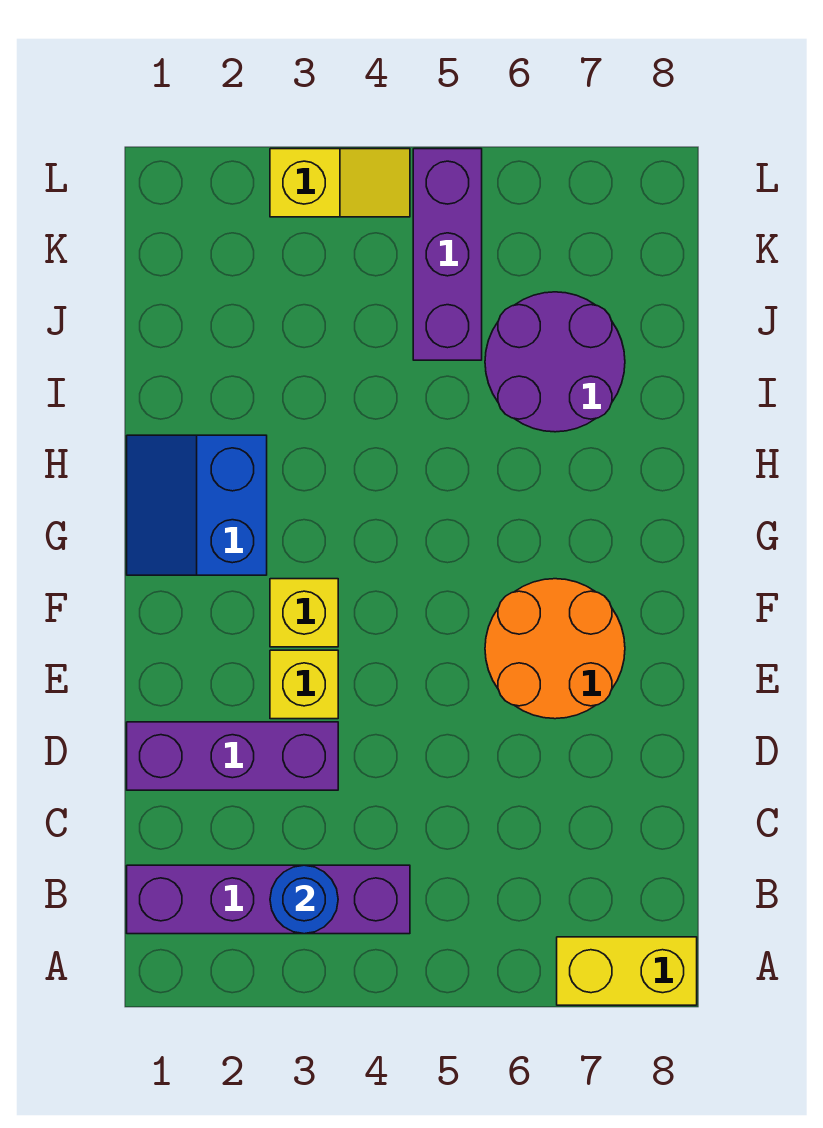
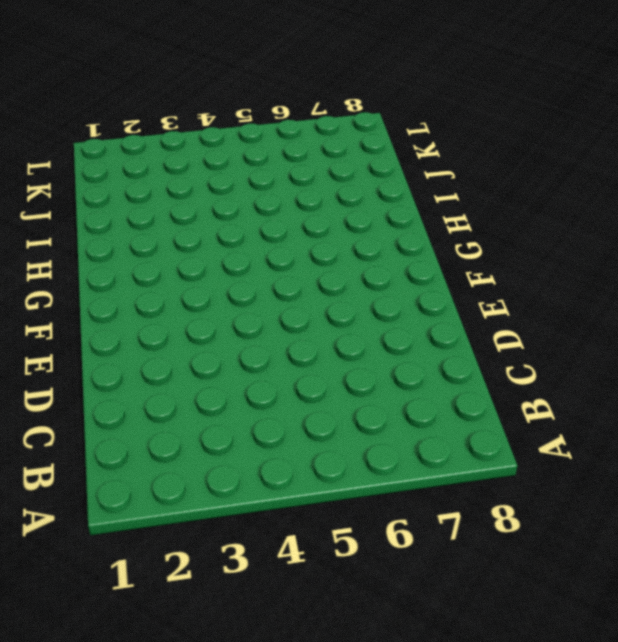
none -> yellow 1x2 brick [557,937,697,1005]
none -> purple 1x4 brick [127,865,410,934]

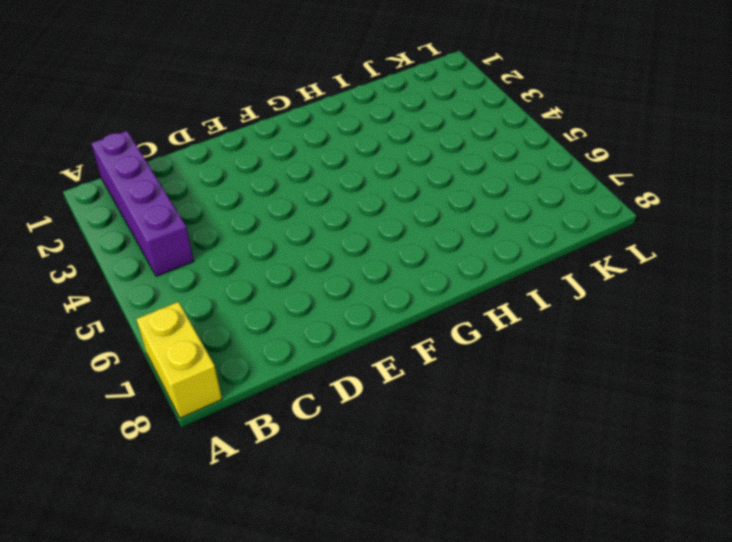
none -> purple 1x3 brick [127,722,338,790]
none -> yellow 1x1 brick [270,650,338,719]

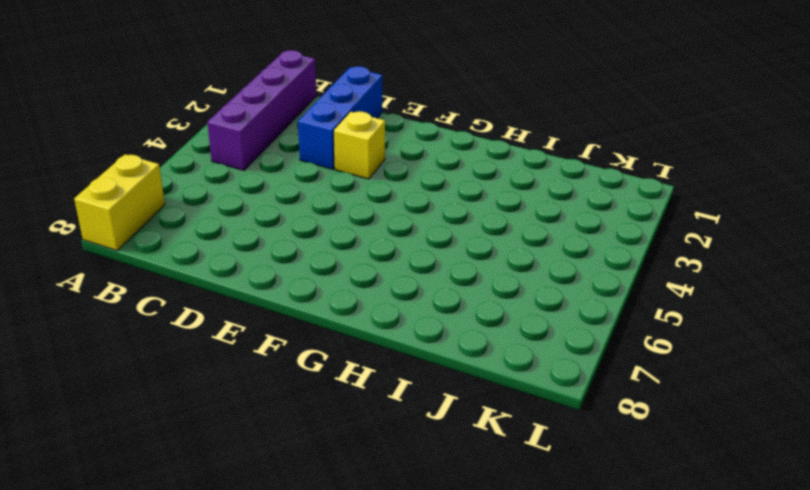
blue 1x3 brick [298,66,382,169] -> purple 1x3 brick [127,722,338,790]
none -> orange 2x2 round brick [485,579,625,719]
none -> yellow 1x1 brick [270,579,338,647]

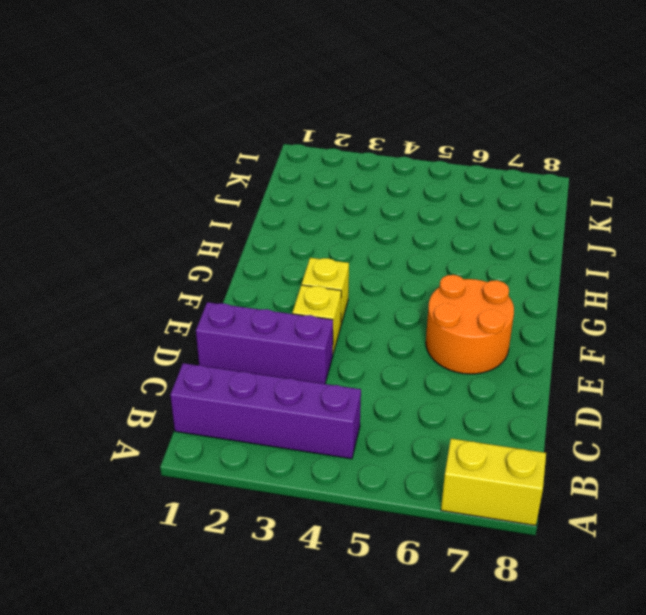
none -> blue 2x2 slope [127,435,267,575]
none -> purple 2x2 round brick [485,292,625,432]

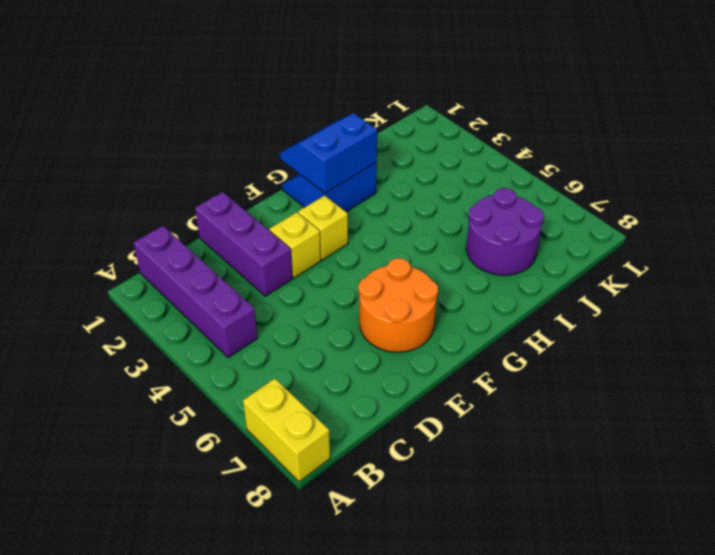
blue 2x2 slope [280,113,377,193] -> none
none -> purple 1x3 brick [413,149,482,360]
none -> yellow 1x2 slope [270,149,410,217]

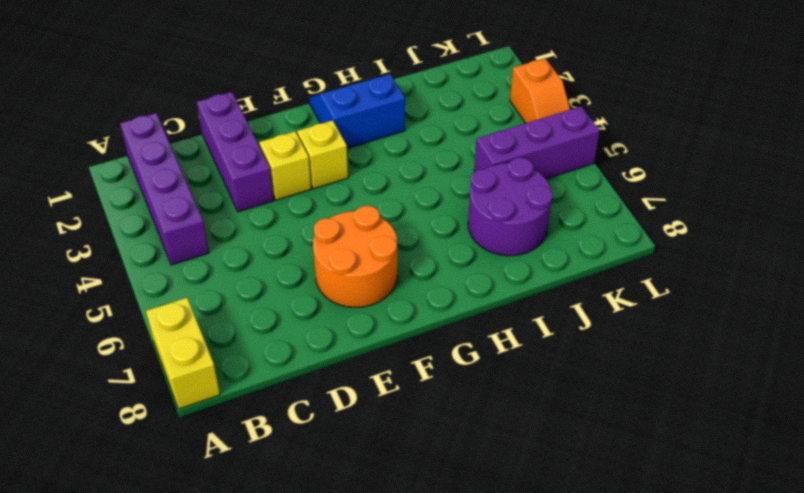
orange 1x2 slope [510,58,570,123] -> yellow 1x2 slope [270,149,410,217]
none -> blue 1x1 round brick [270,865,338,934]

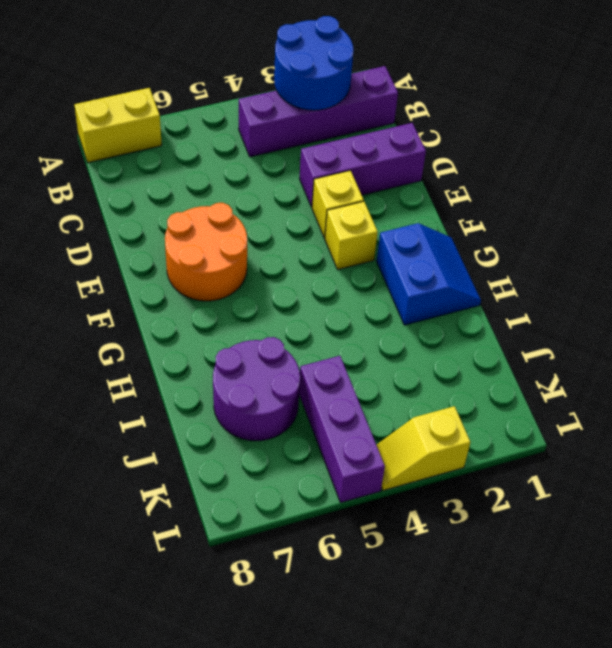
blue 2x2 round brick [274,16,354,110] -> blue 1x1 round brick [270,865,338,934]

